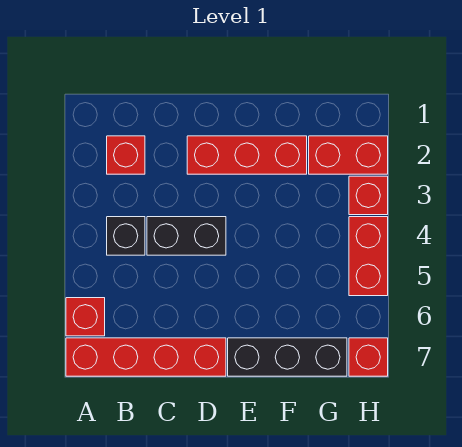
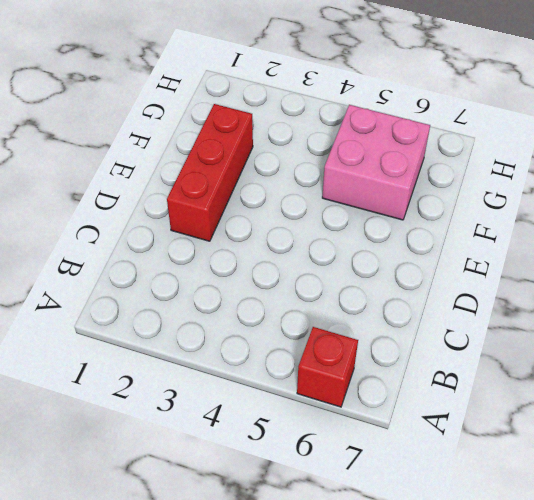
pink 2x2 brick [322,105,430,220] -> none
none -> red 1x4 brick [66,338,226,376]
none -> red 1x1 brick [107,136,145,174]

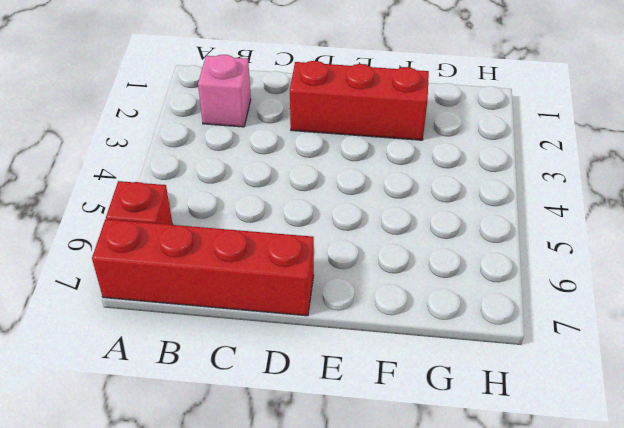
pink 1x1 brick [198,55,251,127] -> red 1x1 brick [107,136,145,174]
none -> black 1x1 brick [107,217,145,255]
none -> black 1x2 brick [147,217,226,255]

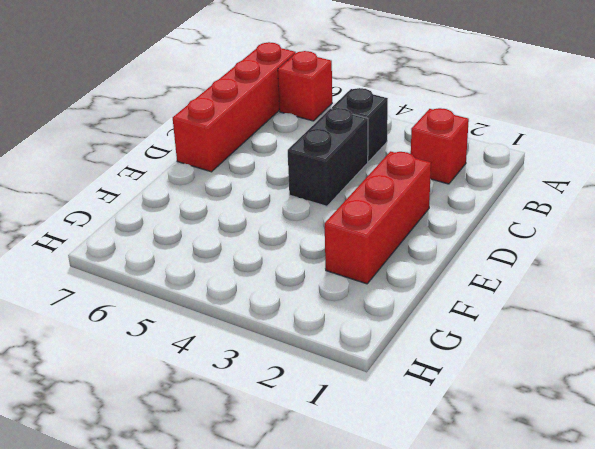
none -> black 1x3 brick [228,338,347,376]
none -> red 1x2 brick [309,136,388,174]

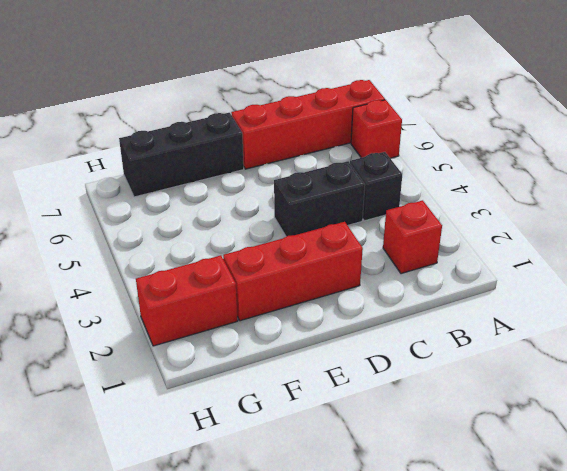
none -> red 1x1 brick [349,176,388,215]
none -> red 1x2 brick [349,217,388,296]

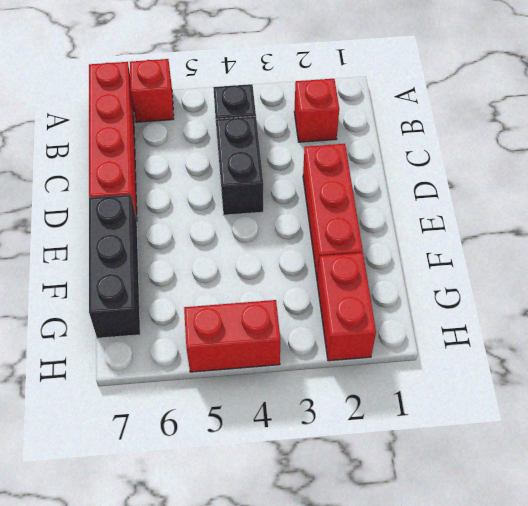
none -> red 1x1 brick [349,176,388,215]
none -> red 1x1 brick [349,338,388,376]

